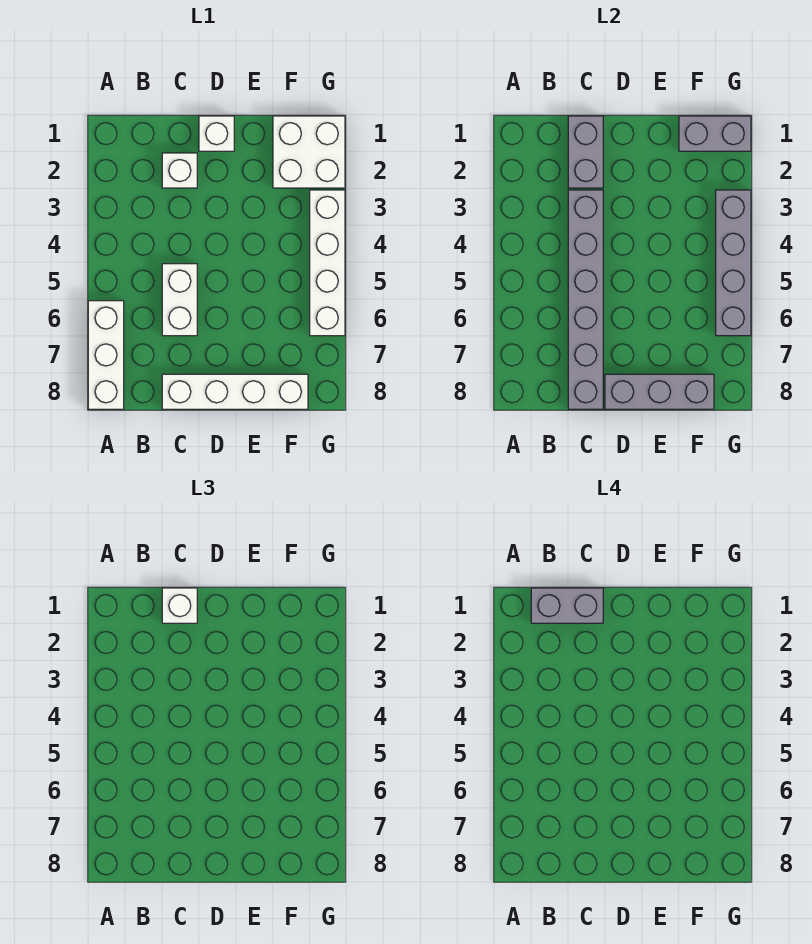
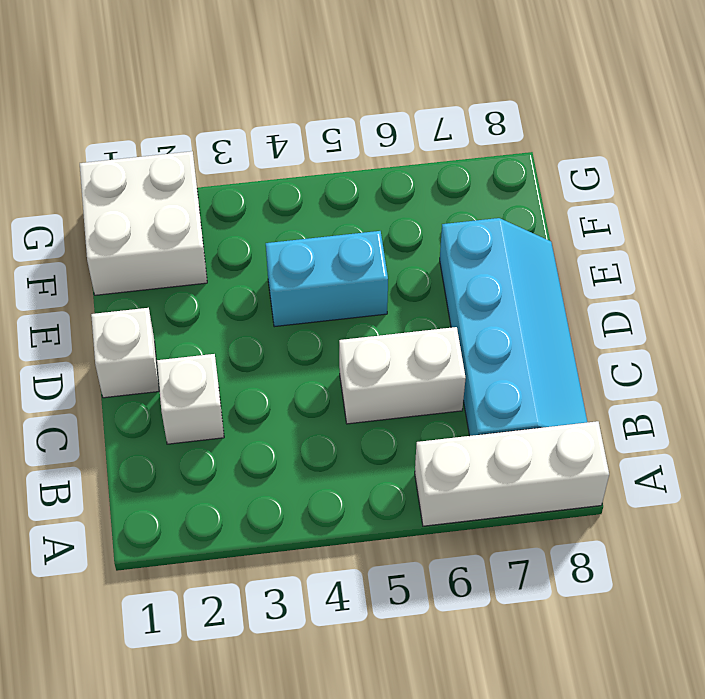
cyan 2x4 slope [440,218,587,436] -> white 1x4 brick [162,374,308,409]
cyan 1x2 brick [266,231,388,327] -> none
none -> white 1x4 brick [310,190,345,336]
none -> grey 1x2 brick [568,116,603,188]
none -> grey 1x6 brick [568,190,603,409]

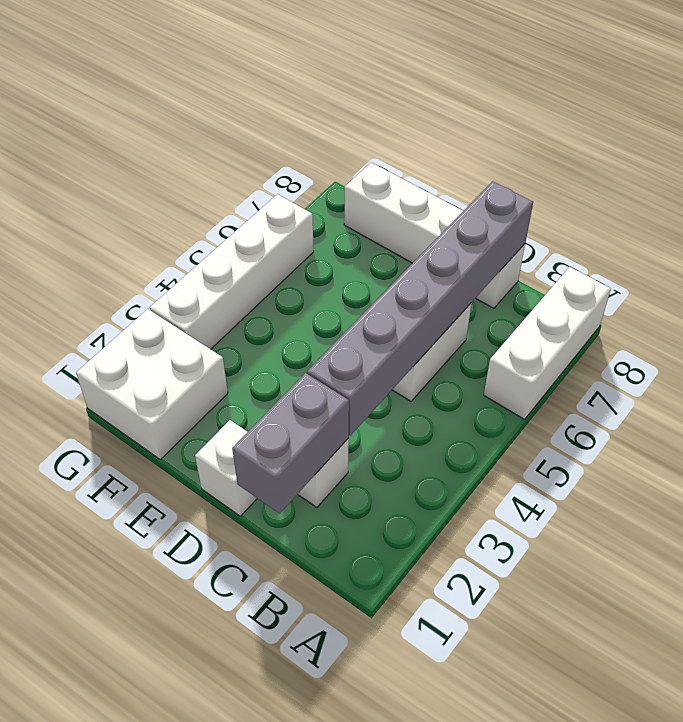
none -> grey 1x3 brick [605,374,714,409]
none -> grey 1x2 brick [679,116,751,151]
none -> grey 1x4 brick [716,190,751,336]

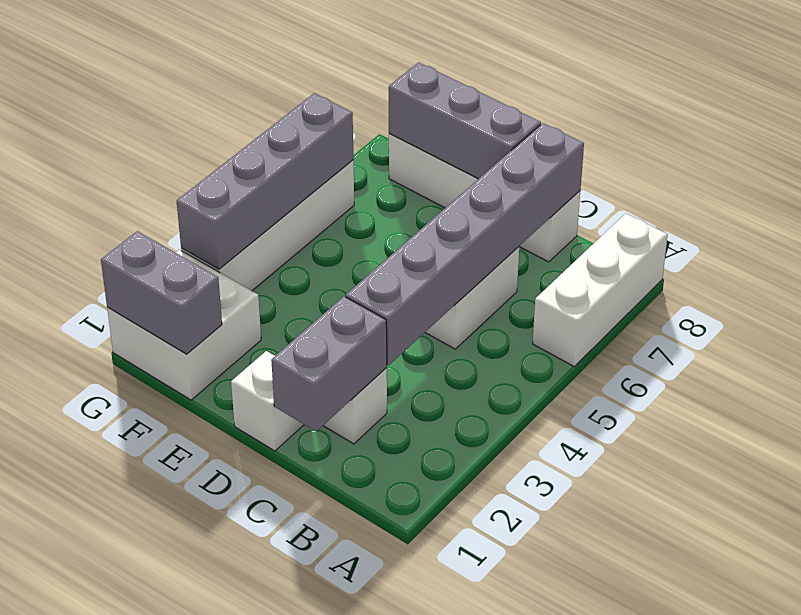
none -> white 1x1 brick [162,588,197,623]
none -> grey 1x2 brick [531,588,603,623]

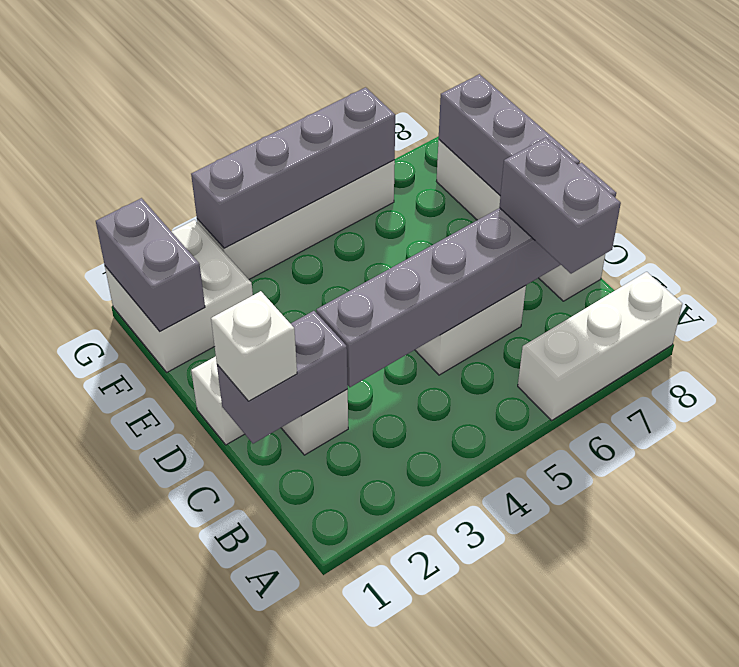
grey 1x2 brick [499,138,621,274] -> grey 1x2 brick moved to [531,588,603,623]

